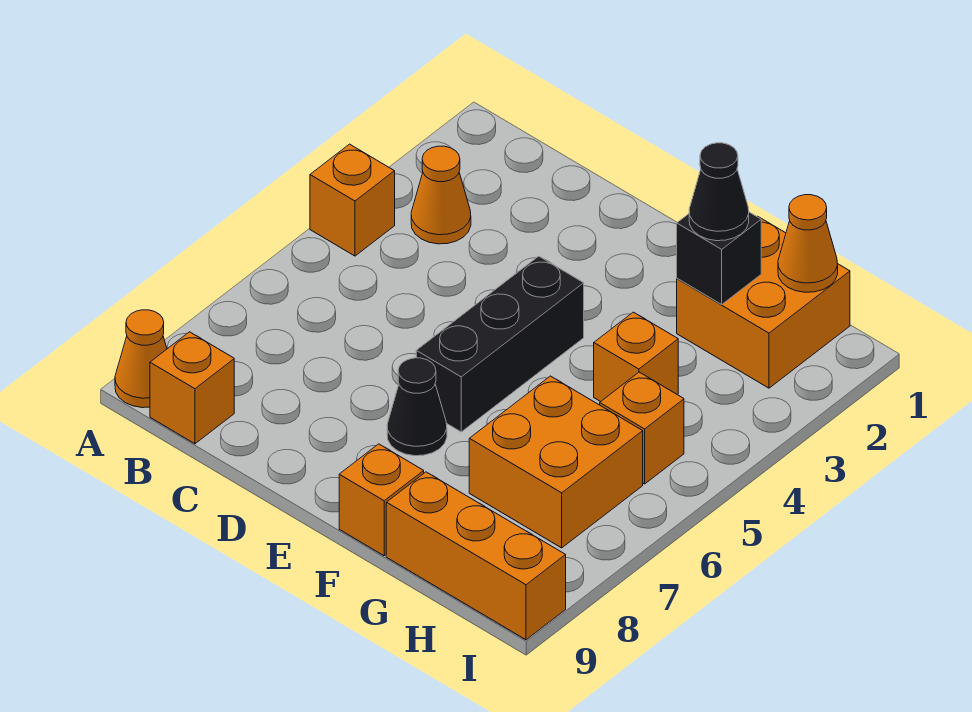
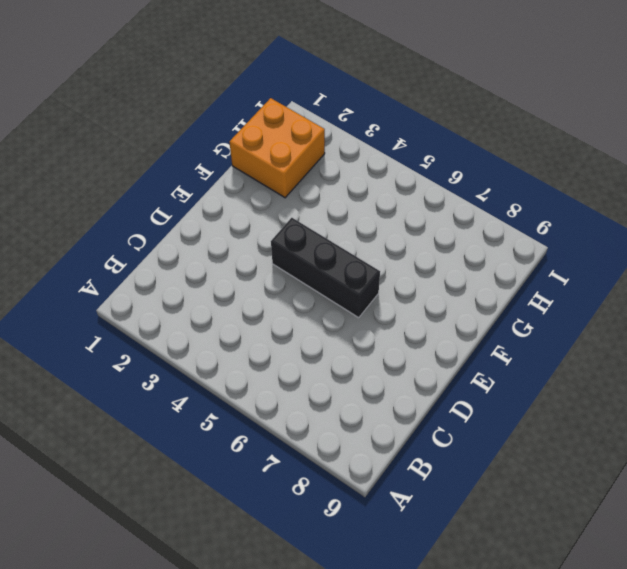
none -> orange 1x1 brick [310,144,395,256]
none -> orange 1x1 cone [115,310,167,408]
none -> orange 1x1 cone [411,146,471,244]

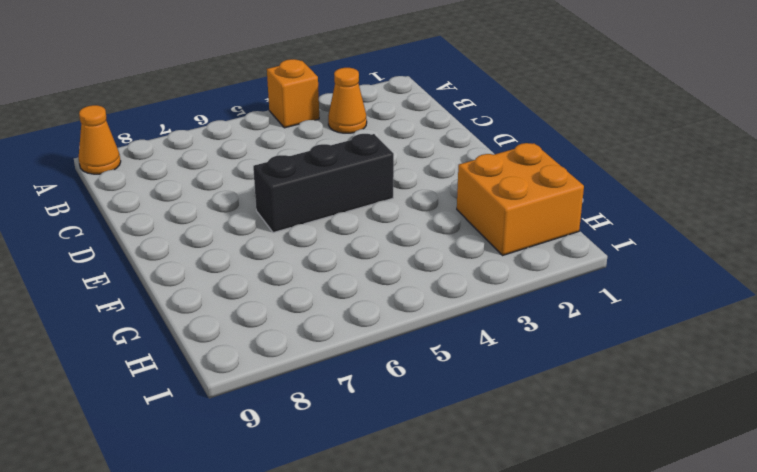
none -> orange 1x1 brick [150,332,234,444]
none -> black 1x1 cone [387,358,447,456]
none -> orange 1x1 brick [339,444,424,556]

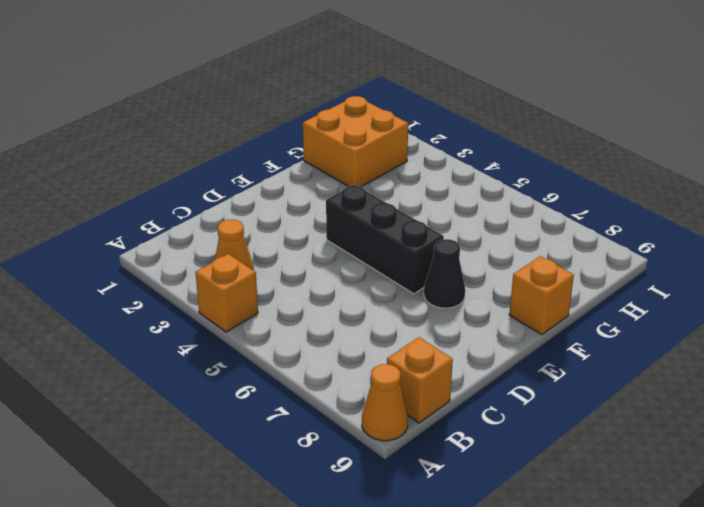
none -> orange 1x1 brick [594,312,678,402]
none -> orange 2x2 brick [469,376,643,548]
none -> orange 1x3 brick [386,472,566,640]

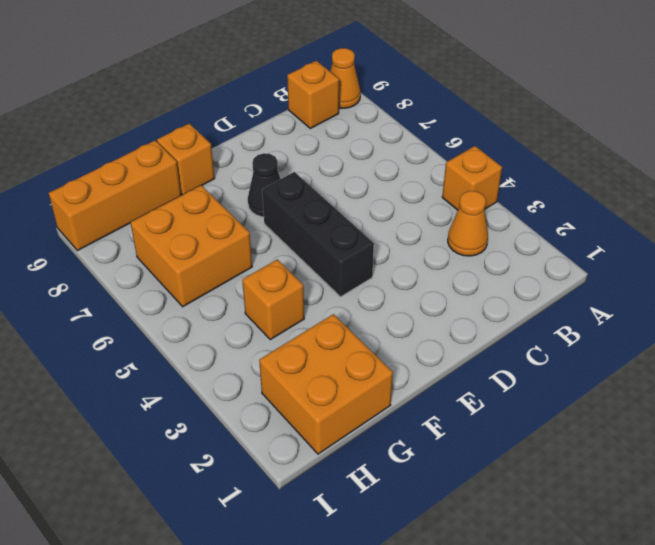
none -> orange 1x1 brick [600,372,684,484]
none -> black 1x1 brick [677,212,761,304]
none -> orange 1x1 cone [778,195,838,292]

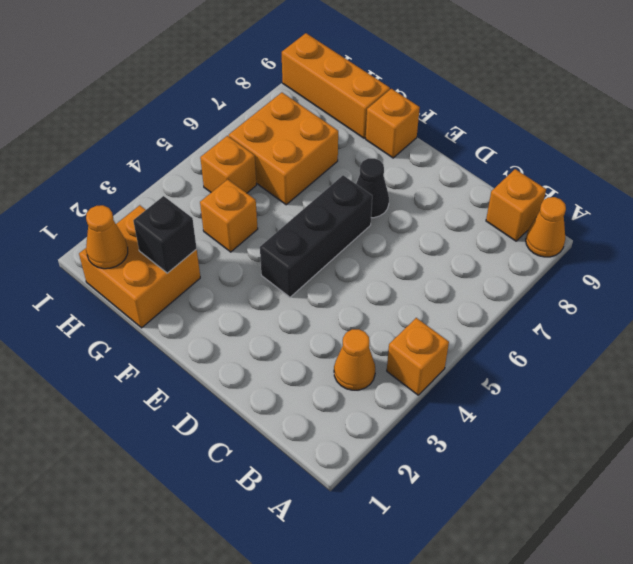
none -> black 1x1 cone [689,143,749,241]

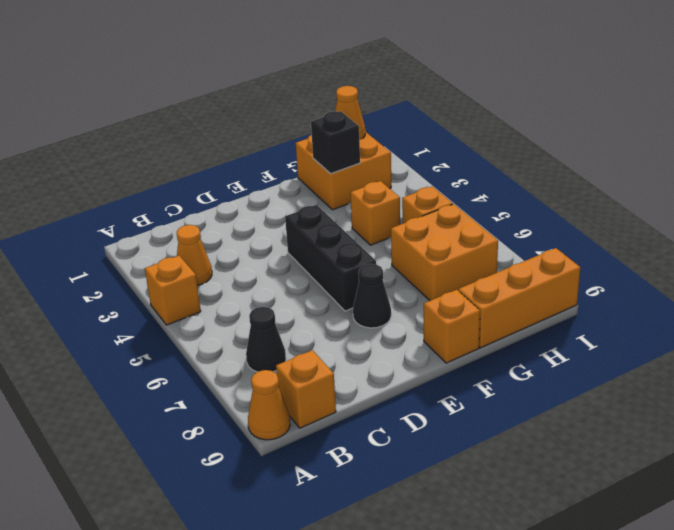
black 1x1 cone [246,307,286,372] -> black 1x1 cone moved to [689,143,749,241]

